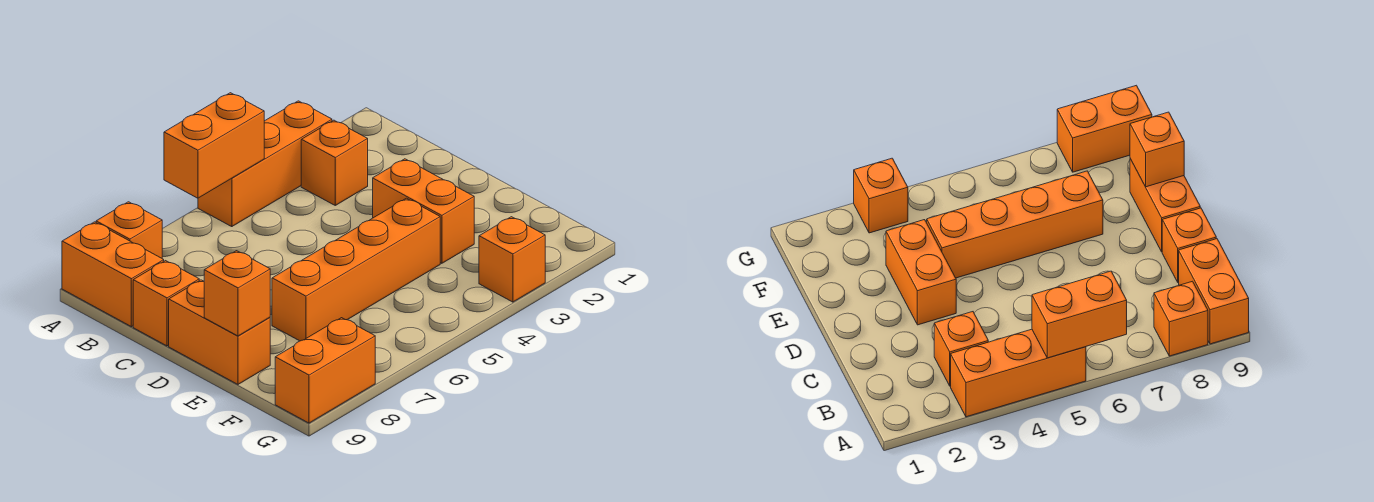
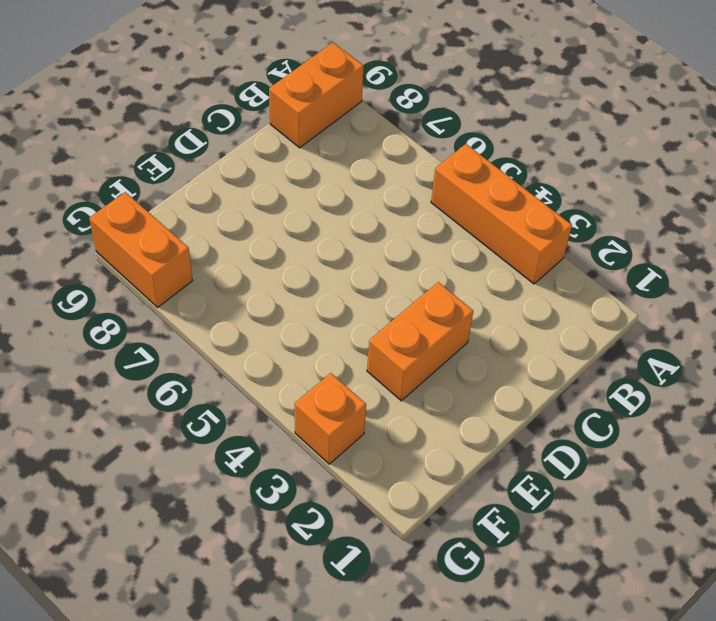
none -> orange 1x1 brick [96,202,162,258]
none -> orange 1x1 brick [301,120,368,205]
none -> orange 1x1 brick [133,261,199,346]

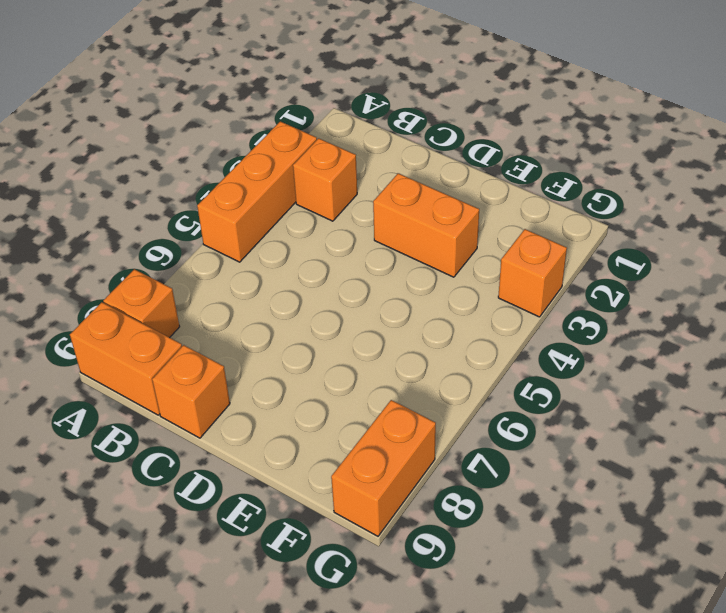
none -> orange 1x2 brick [169,280,270,384]
none -> orange 1x4 brick [272,198,440,341]
none -> orange 1x2 brick [164,93,264,198]

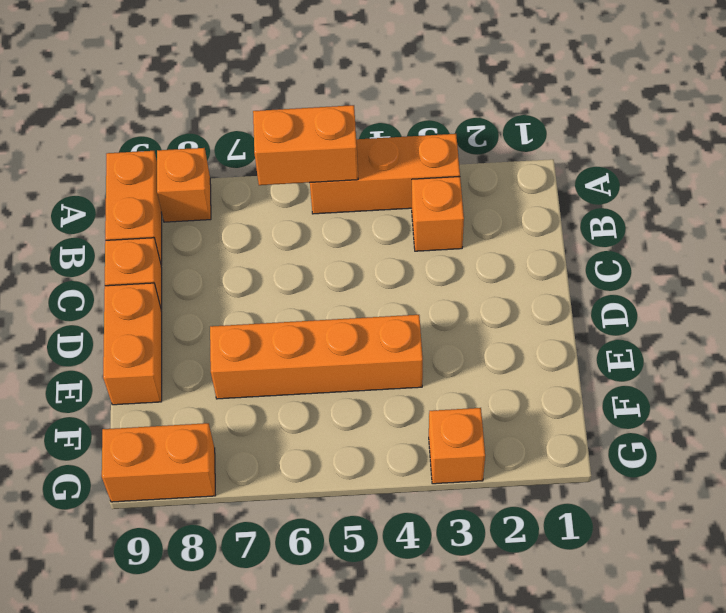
none -> orange 1x2 brick [373,159,474,263]
none -> orange 1x1 brick [204,251,270,336]

